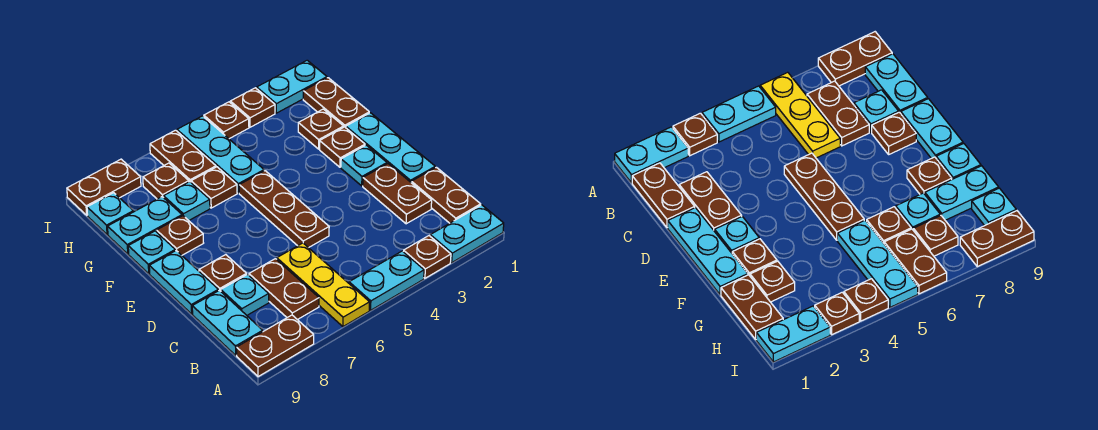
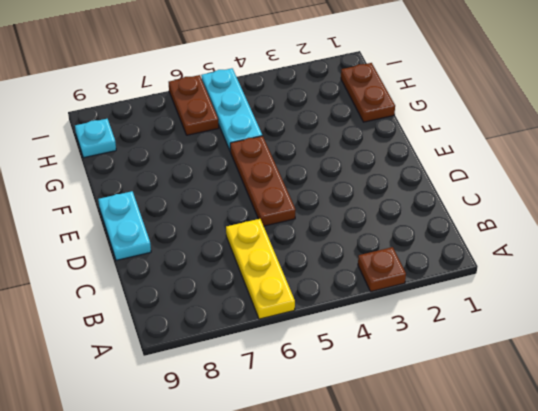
none -> cyan 1x2 plate [430,205,504,262]
none -> cyan 1x2 plate [349,251,424,310]
none -> brown 1x2 plate [237,315,314,377]
none -> brown 1x2 plate [411,167,481,223]

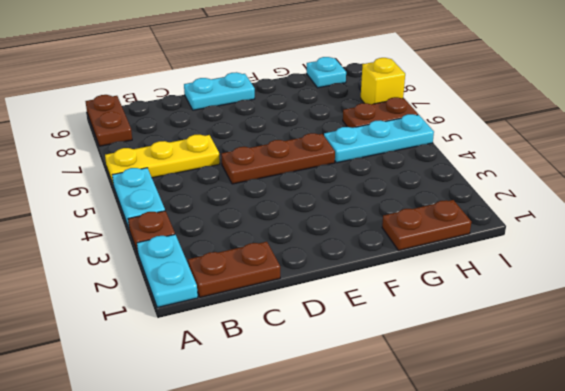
yellow 1x1 brick [361,58,405,104] -> none
none -> brown 1x2 plate [249,259,319,320]
none -> cyan 1x2 plate [192,290,263,355]
none -> brown 1x2 plate [363,164,432,224]
none -> cyan 1x1 plate [221,275,269,315]

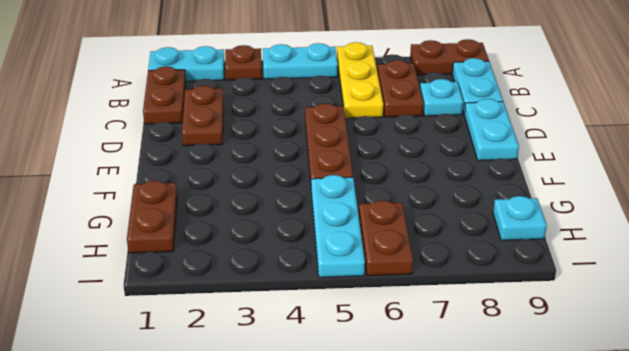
none -> cyan 1x3 plate [346,113,435,182]
none -> brown 1x1 plate [199,255,247,291]
none -> cyan 1x1 plate [341,145,387,186]
none -> brown 1x1 plate [320,127,365,167]

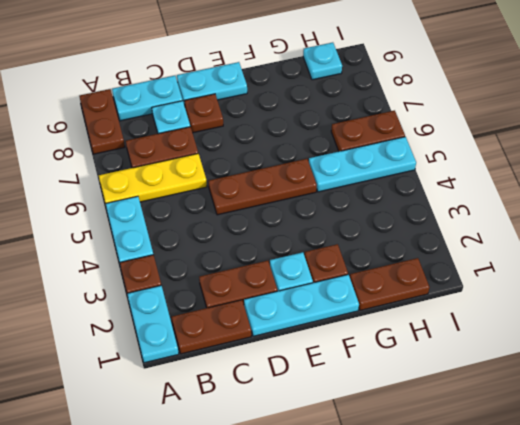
none -> brown 1x1 plate [157,216,203,255]
none -> cyan 1x1 plate [128,231,175,274]
none -> brown 1x1 plate [298,109,344,149]
none -> brown 1x1 plate [191,167,237,208]

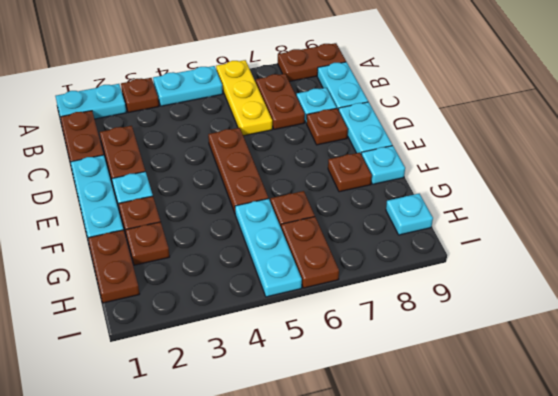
none -> cyan 1x1 plate [164,182,210,220]
none -> cyan 1x2 plate [108,197,182,254]
none -> brown 1x1 plate [143,163,189,199]
none -> cyan 1x2 plate [257,60,327,113]

